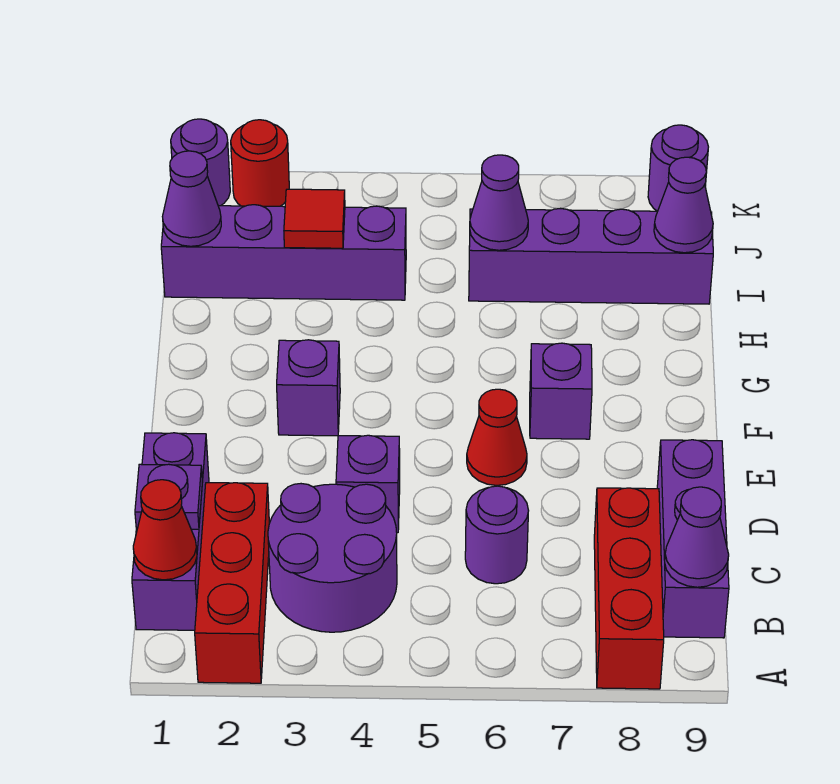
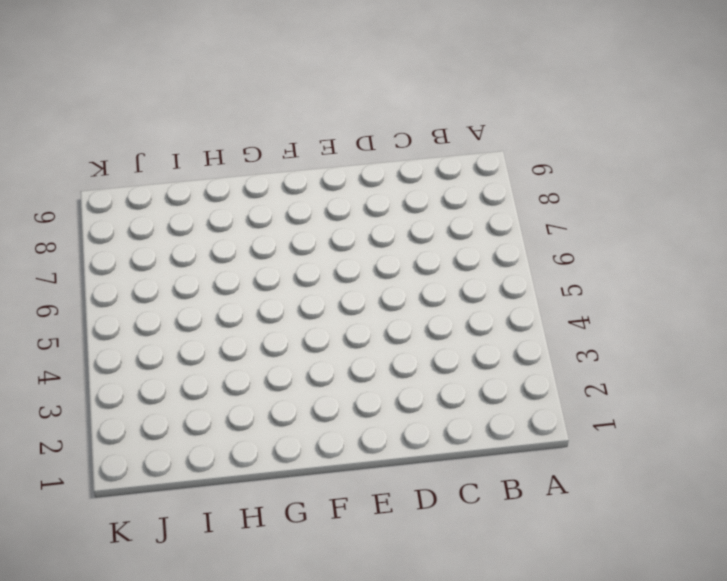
none -> red 1x3 brick [195,483,269,683]
none -> red 1x3 brick [594,488,664,689]
none -> purple 1x3 brick [132,433,209,630]

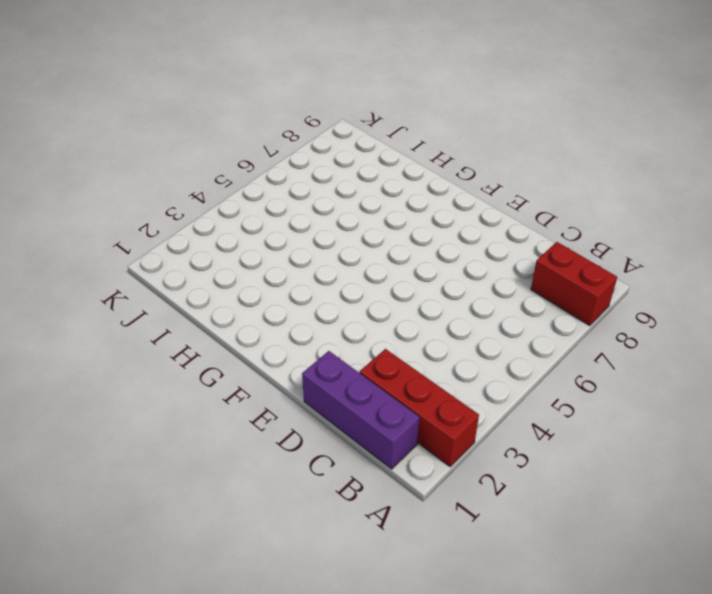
red 1x2 brick [531,242,617,326] -> red 1x3 brick [594,488,664,689]
none -> purple 2x2 round brick [268,484,397,632]
none -> purple 1x3 brick [657,440,729,638]
none -> purple 1x1 round brick [465,486,529,584]

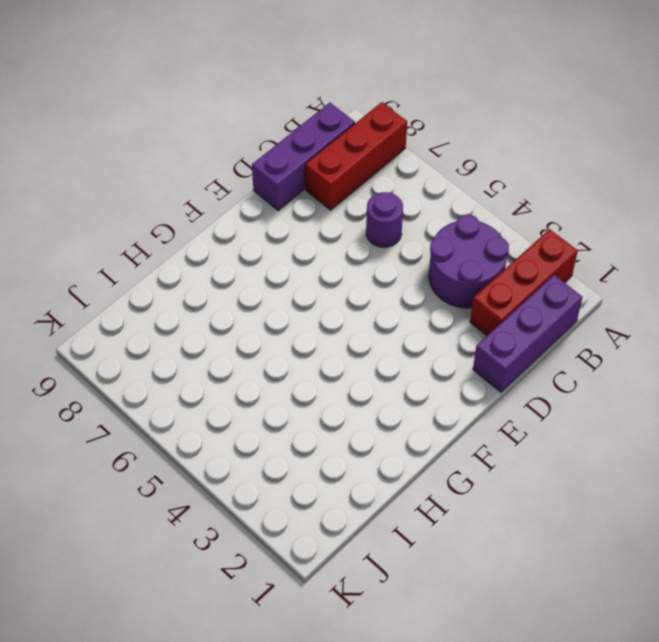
none -> purple 1x1 brick [336,435,400,533]
none -> red 1x1 cone [467,389,527,485]
none -> purple 1x1 brick [277,340,340,436]

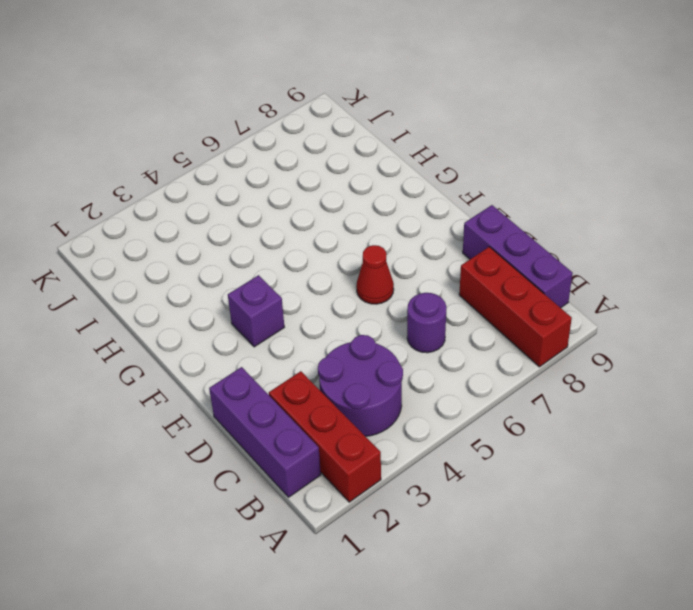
none -> purple 1x1 brick [336,435,400,533]
none -> purple 1x1 brick [530,343,592,439]
none -> purple 1x4 brick [161,205,406,300]

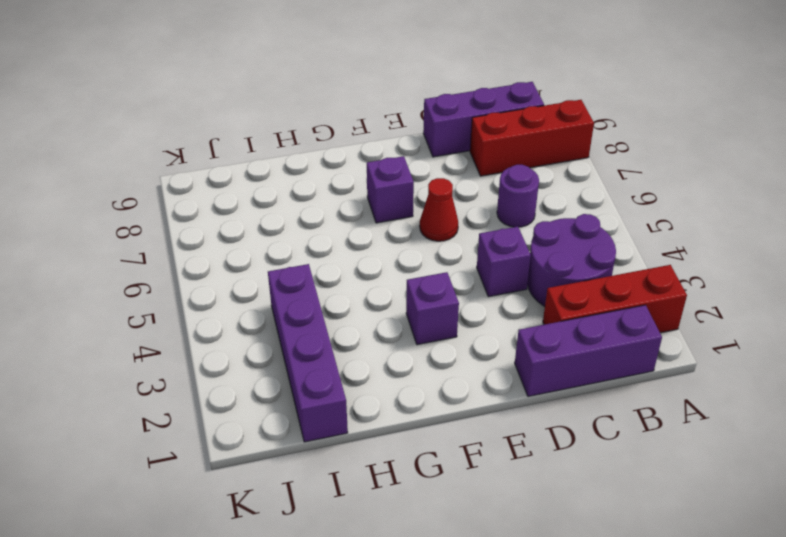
none -> purple 1x4 brick [469,208,713,304]
none -> purple 1x1 round brick [171,119,230,206]
none -> red 1x1 round brick [231,120,289,206]

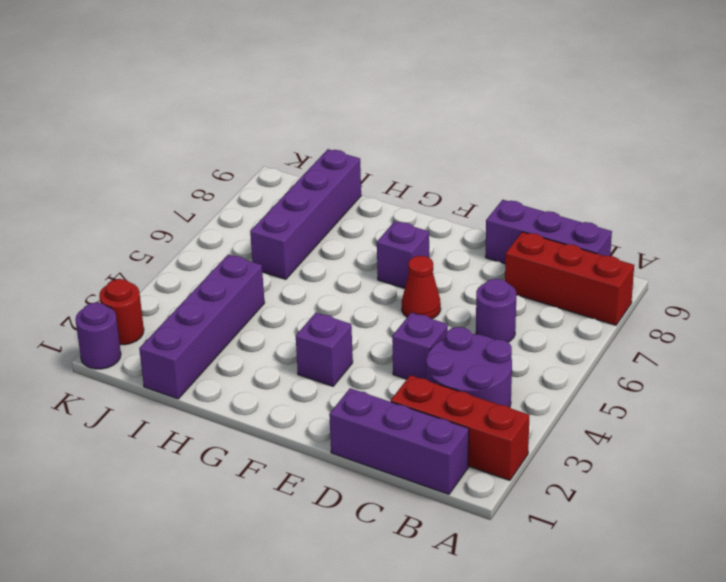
none -> purple 1x1 round brick [648,125,708,211]
none -> red 1x1 cone [133,480,197,580]
none -> purple 1x1 cone [665,487,729,587]

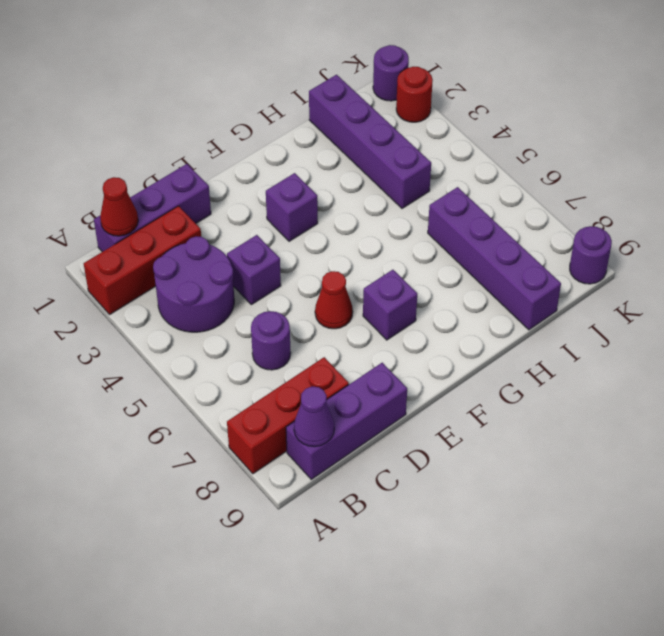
none -> purple 1x1 plate [135,464,202,529]
none -> purple 1x1 cone [162,151,221,246]
none -> red 1x1 tile [284,189,345,248]

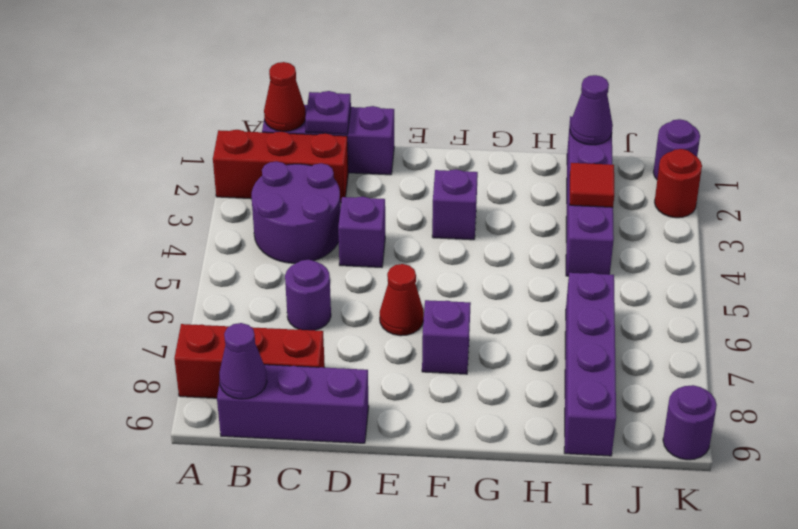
none -> purple 1x1 cone [470,155,528,250]
none -> purple 1x1 cone [654,157,713,253]

